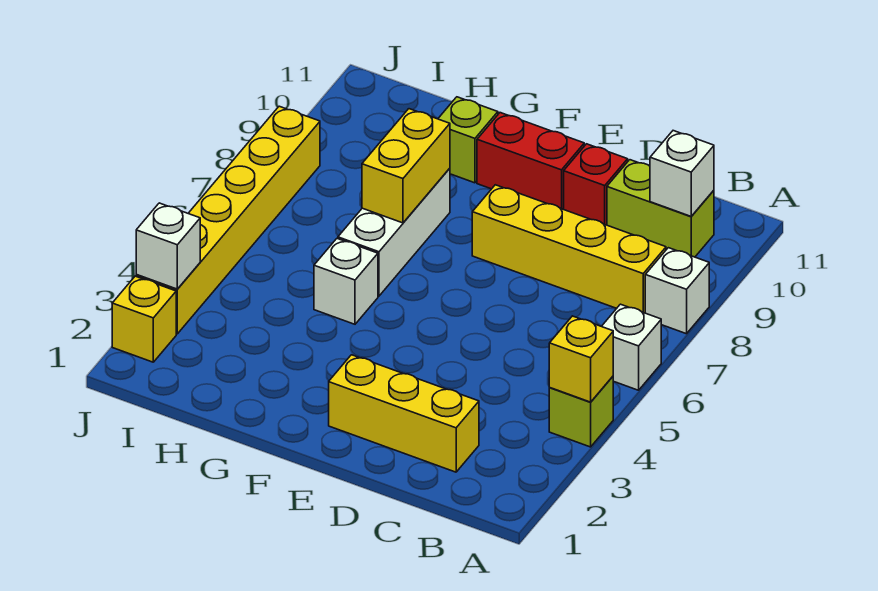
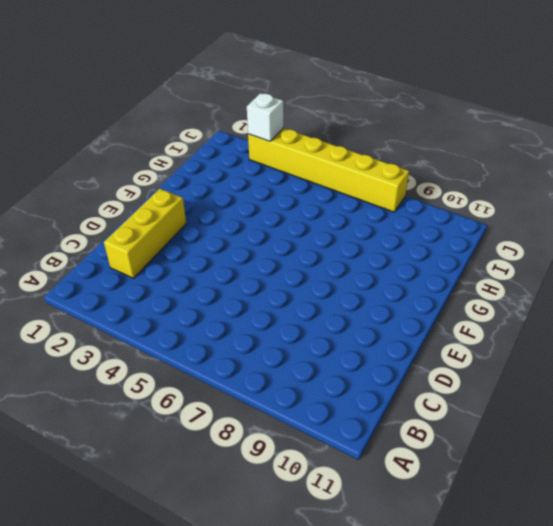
none -> lime 1x1 brick [549,376,613,447]
none -> white 1x1 brick [602,304,661,390]
none -> white 1x1 brick [645,248,709,334]

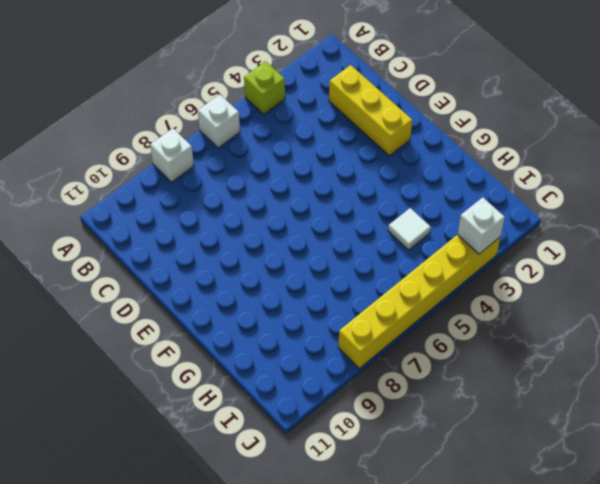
white 1x1 tile [388,208,431,250] -> none
none -> yellow 1x4 brick [472,185,666,313]
none -> lime 1x2 brick [607,160,714,257]
none -> red 1x1 brick [564,144,628,225]

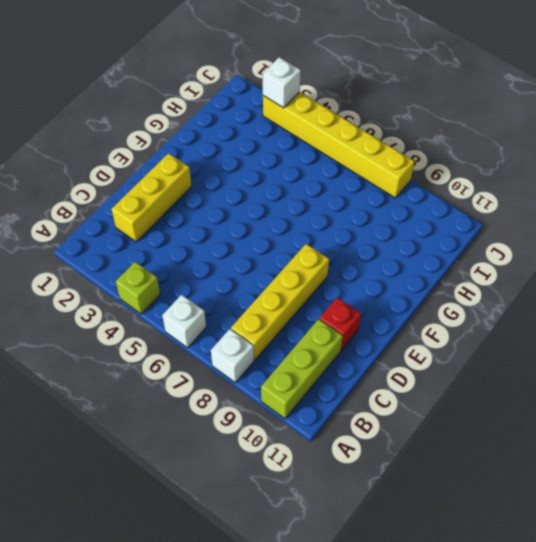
lime 1x3 brick [261,319,343,419] -> lime 1x2 brick [607,160,714,257]
none -> red 1x2 brick [477,113,584,209]
none -> white 1x1 brick [314,239,378,324]
none -> white 1x3 brick [338,168,450,296]

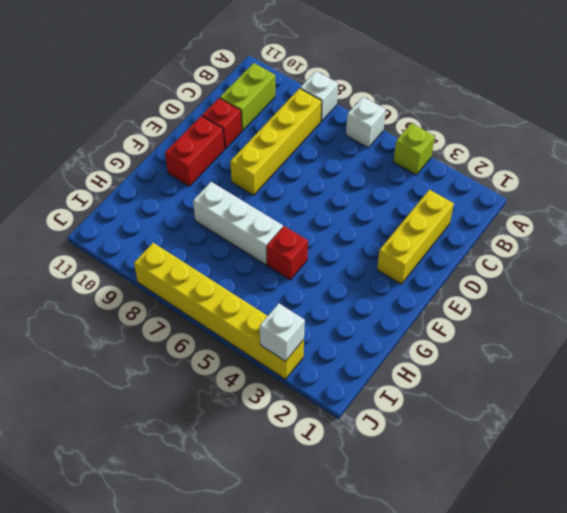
red 1x1 brick [266,226,308,280] -> white 1x1 brick [314,239,378,324]
none -> lime 1x1 brick [438,97,498,183]
none -> yellow 1x1 brick [112,276,176,362]
none -> yellow 1x1 brick [549,316,613,402]

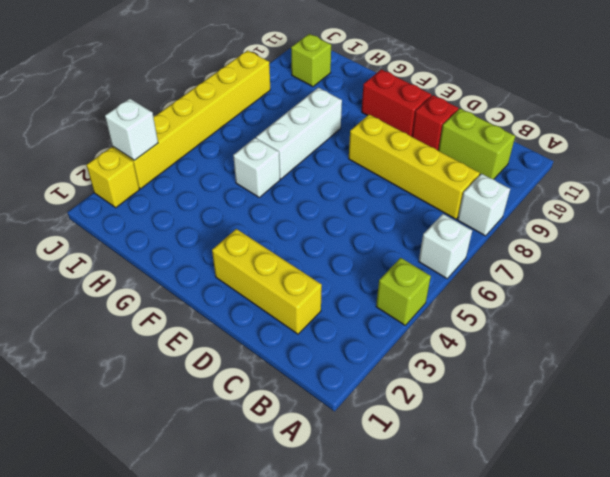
lime 1x1 brick [291,34,332,87] -> lime 1x1 brick moved to [438,97,498,183]
none -> yellow 1x1 brick [549,316,613,402]
none -> white 1x1 brick [650,131,714,216]
none -> yellow 1x2 brick [362,109,450,223]

